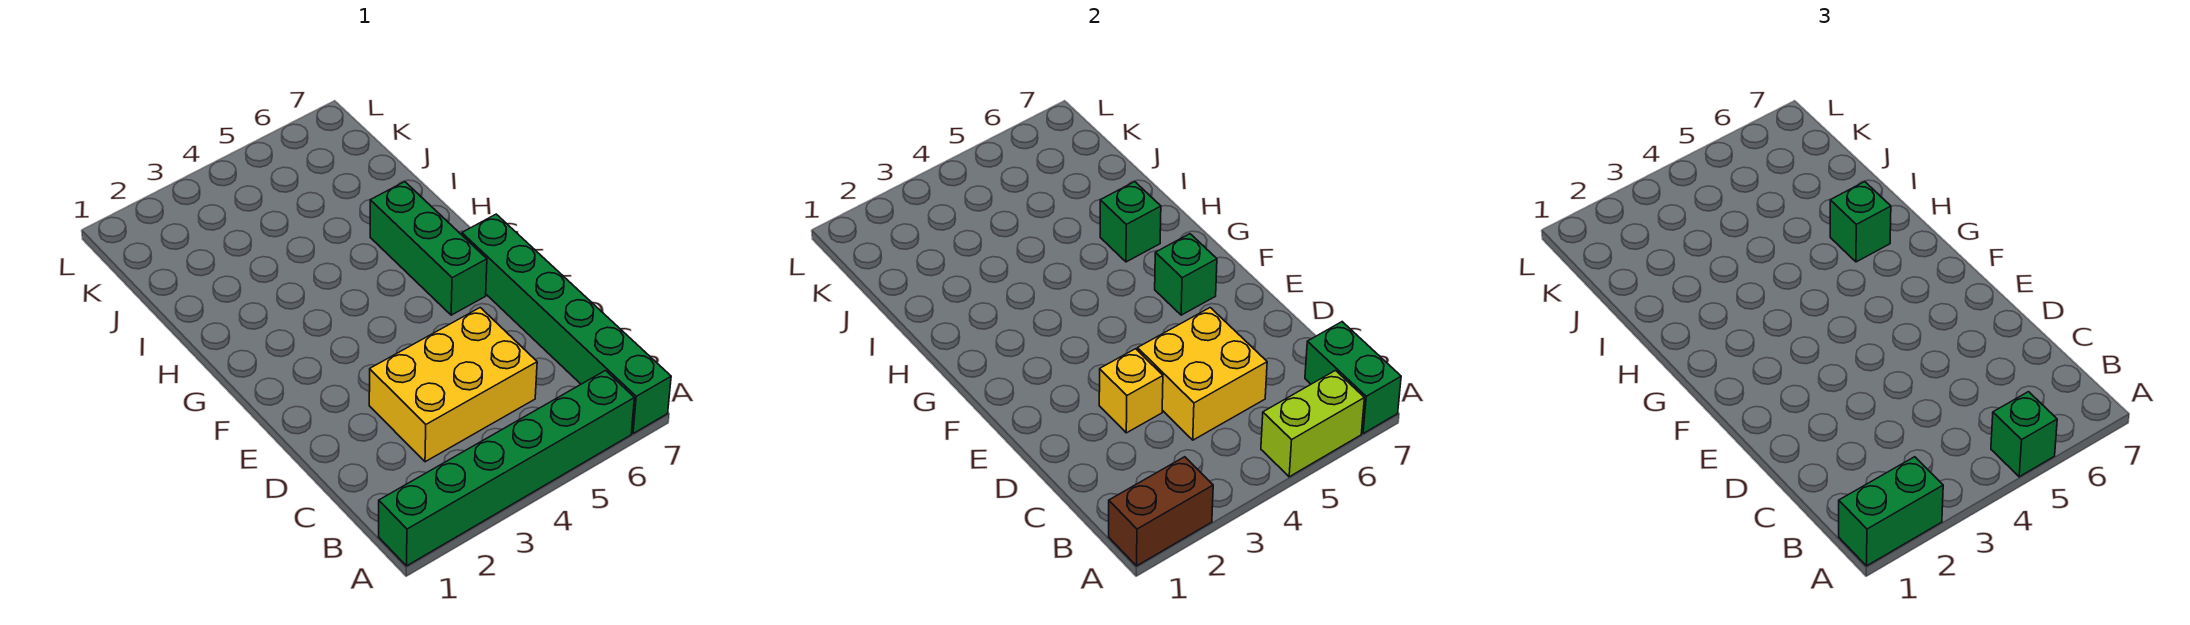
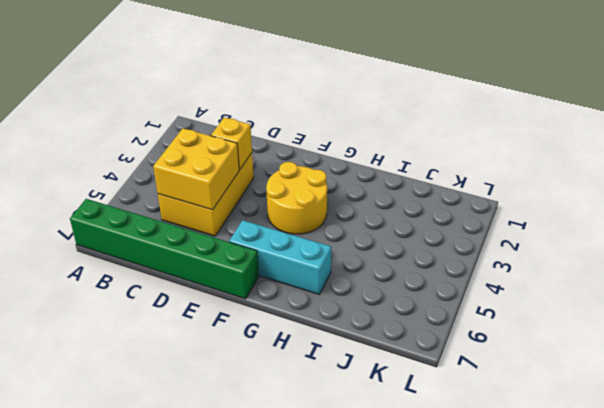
yellow 2x2 round brick [266,162,327,234] -> none
cyan 1x3 brick [229,220,331,294] -> green 1x3 brick [370,182,487,315]
none -> green 1x6 brick [379,371,634,566]
none -> brown 1x2 brick [1109,457,1213,566]
none -> lime 1x2 brick [1261,371,1364,477]

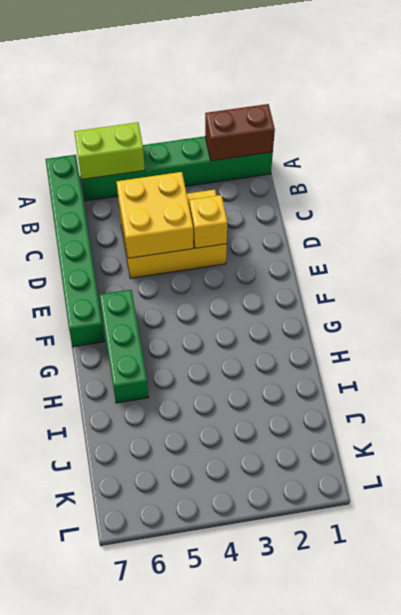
none -> green 1x2 brick [1305,322,1401,434]
none -> green 1x1 brick [1155,234,1217,315]
none -> green 1x1 brick [1100,182,1161,262]

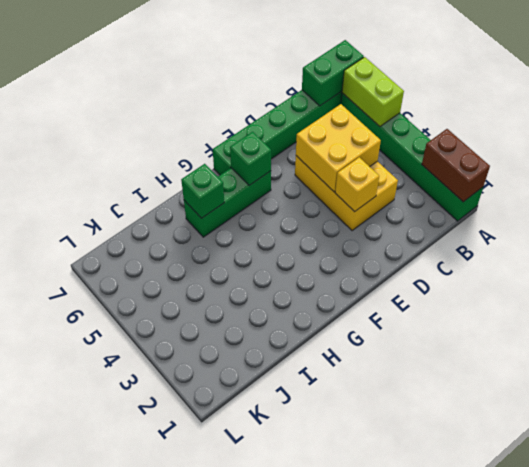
none -> green 1x2 brick [1839,457,1943,566]
none -> green 1x1 brick [1991,392,2057,477]
none -> green 1x1 brick [1830,182,1891,262]

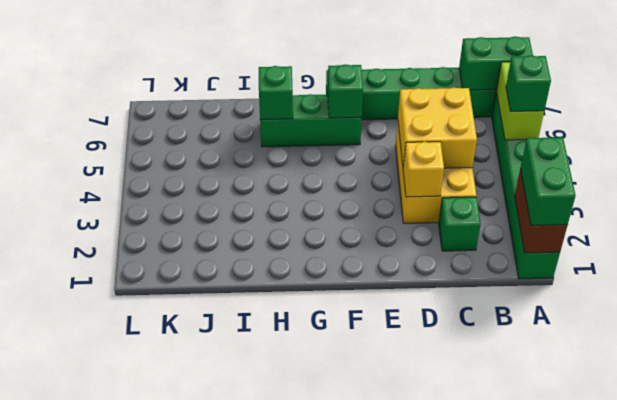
green 1x1 brick [439,197,481,251] -> green 1x1 brick moved to [1830,182,1891,262]

